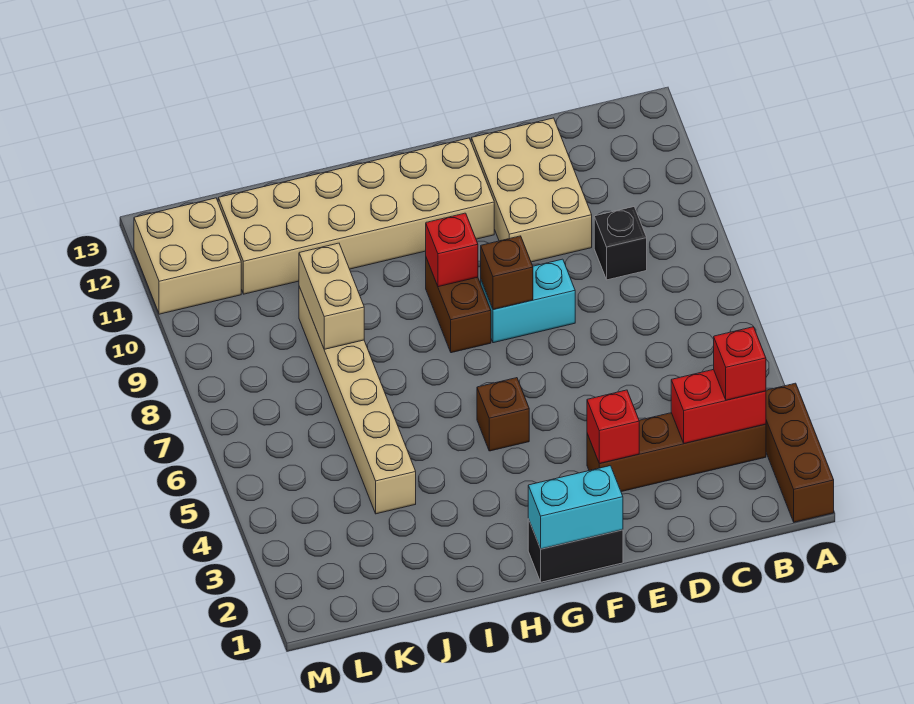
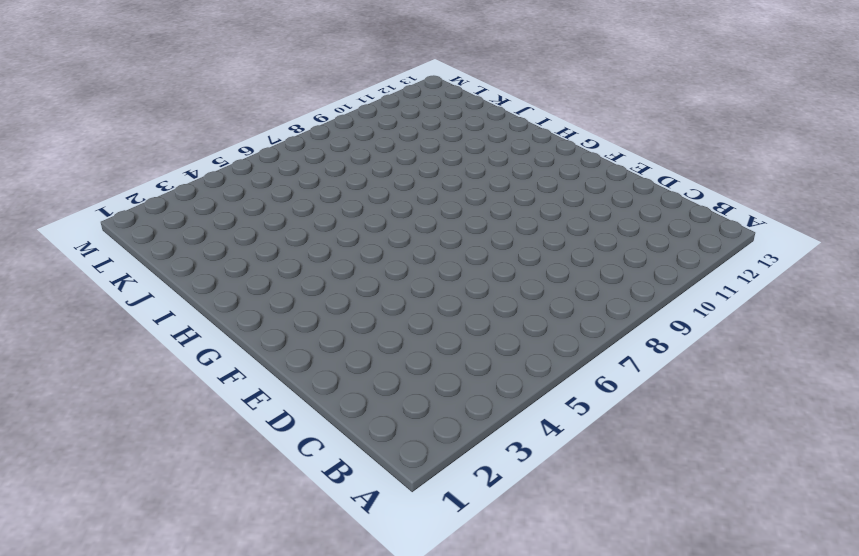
none -> brown 1x3 brick [766,383,834,522]
none -> brown 1x4 brick [587,413,766,492]
none -> black 1x1 brick [594,207,647,280]

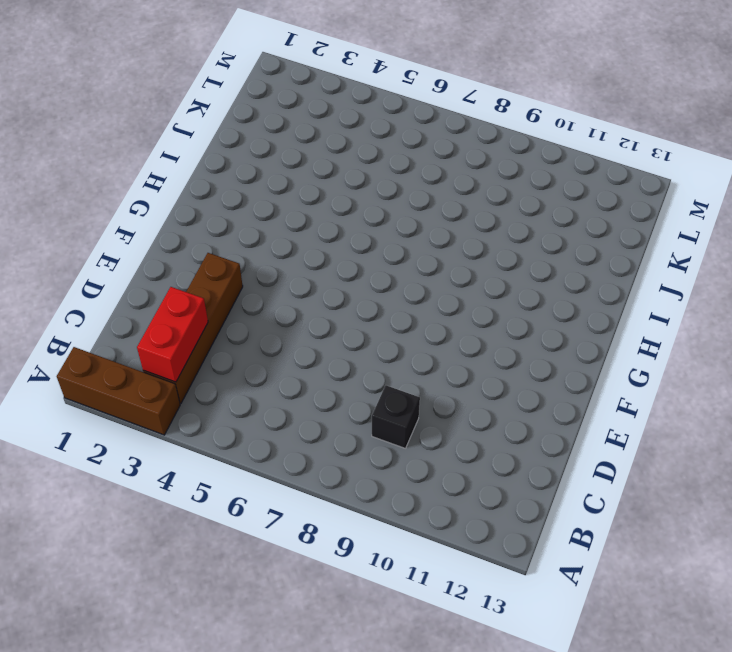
none -> tan 2x3 brick [471,118,592,262]
none -> cyan 1x2 brick [481,259,575,343]
none -> black 1x2 brick [528,519,623,582]

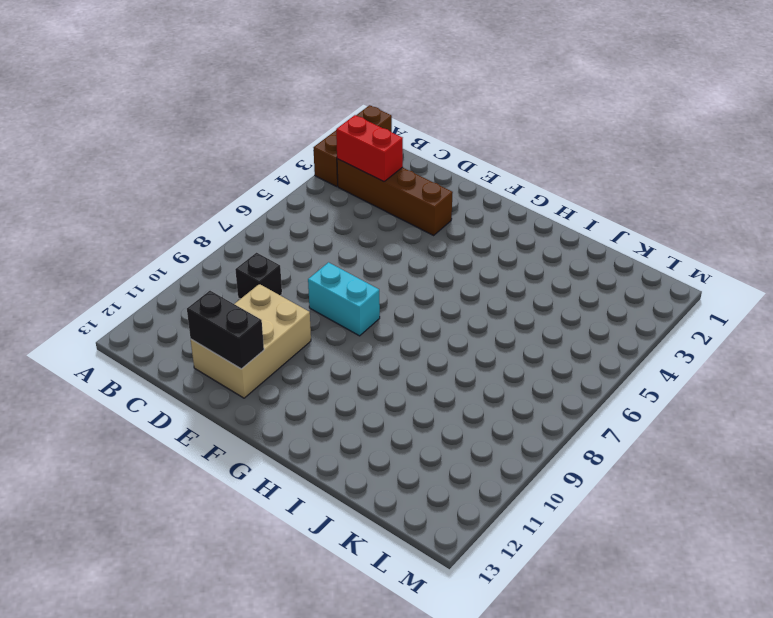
black 1x2 brick [187,291,264,369] -> black 1x2 brick moved to [528,519,623,582]
none -> tan 2x6 brick [218,138,494,294]
none -> brown 1x1 brick [477,378,529,451]
none -> brown 1x2 brick [426,258,491,353]

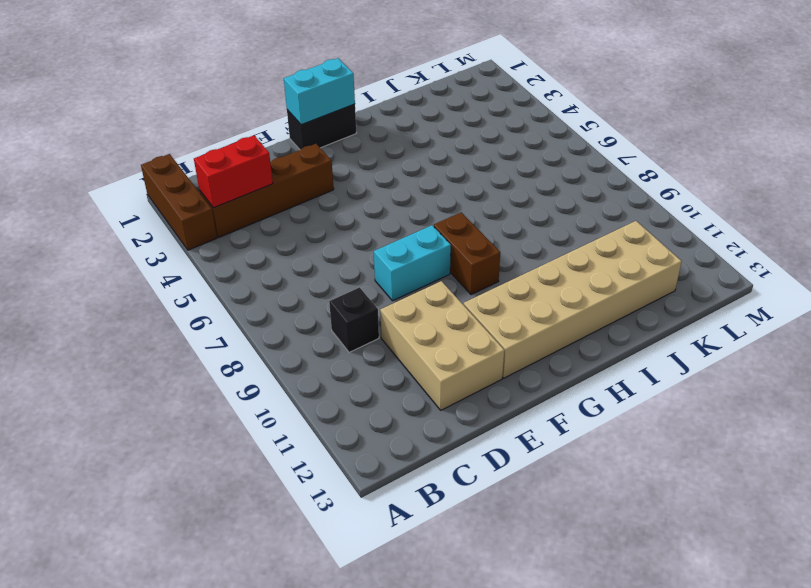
none -> brown 1x1 brick [477,378,529,451]
none -> tan 1x6 brick [299,287,416,514]
none -> tan 2x2 brick [134,198,241,314]

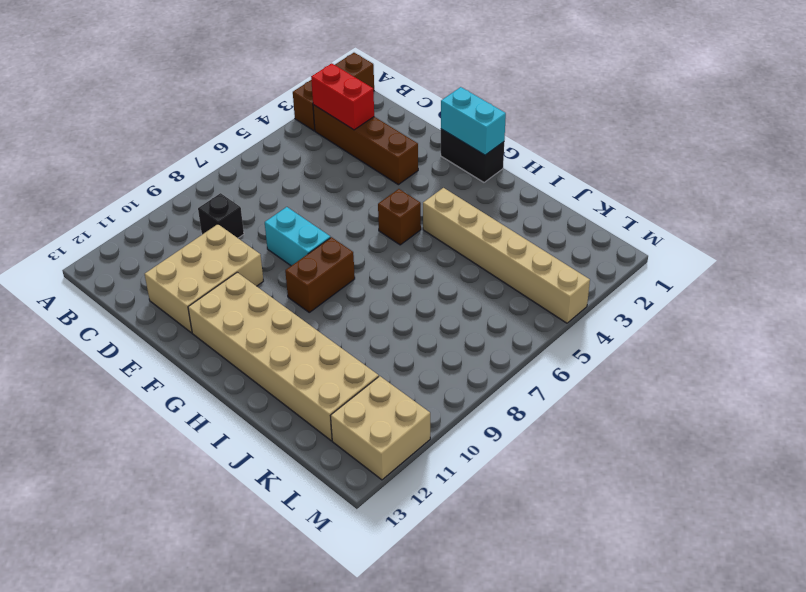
tan 1x6 brick [423,188,590,323] -> tan 1x6 brick turned to [299,287,416,514]
none -> red 1x1 brick [587,390,639,464]
none -> brown 1x1 brick [481,236,533,310]
none -> red 1x1 brick [426,213,478,287]

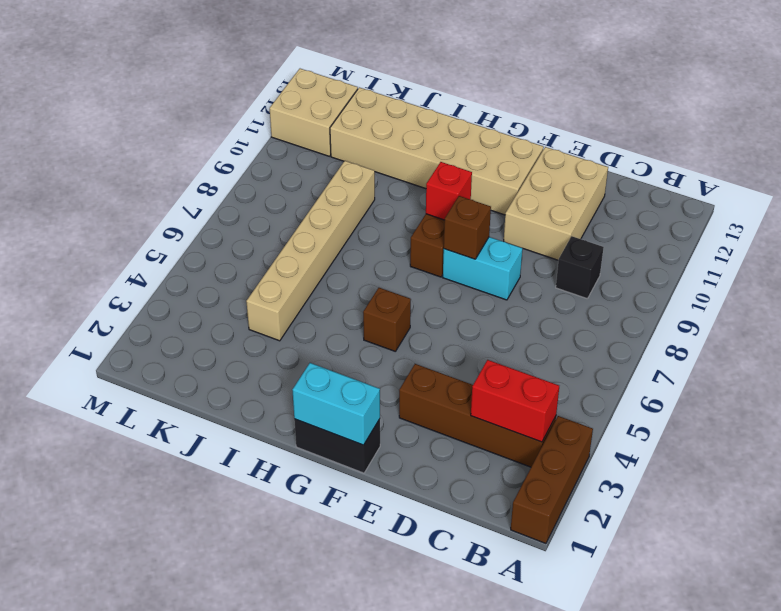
none -> red 1x1 brick [587,390,639,464]
none -> tan 1x2 brick [299,243,364,349]
none -> red 1x1 brick [714,327,766,400]

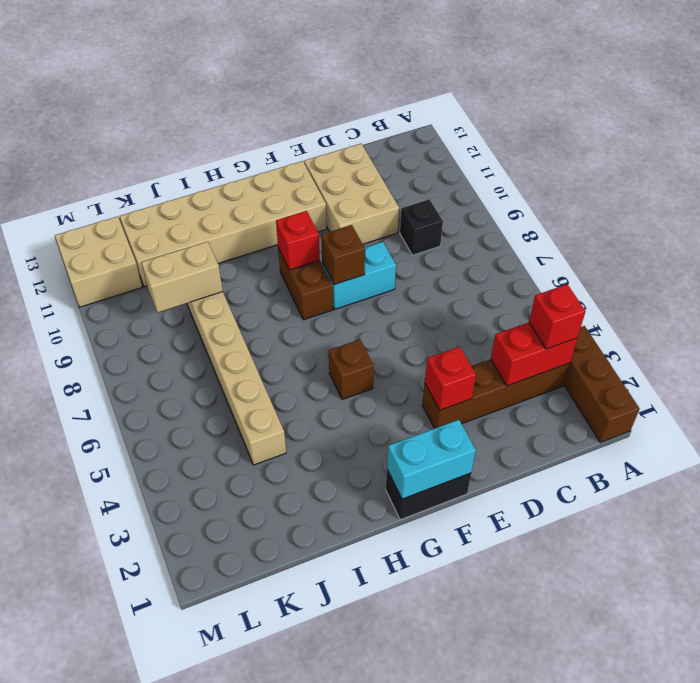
tan 1x2 brick [141,242,223,312] -> tan 1x2 brick turned to [299,243,364,349]

